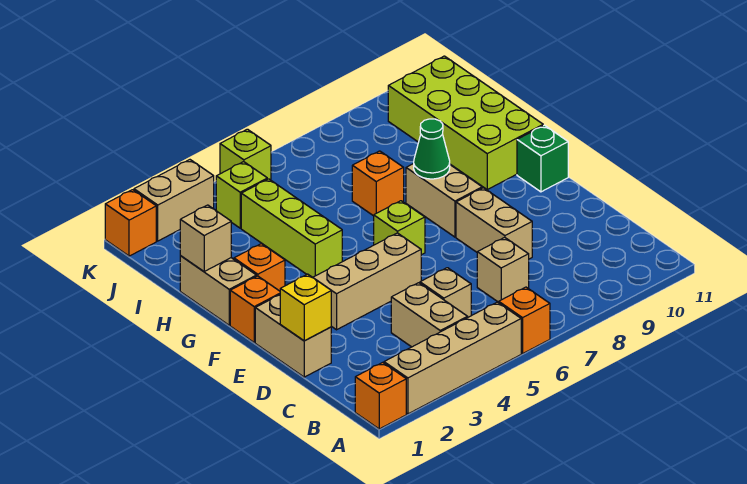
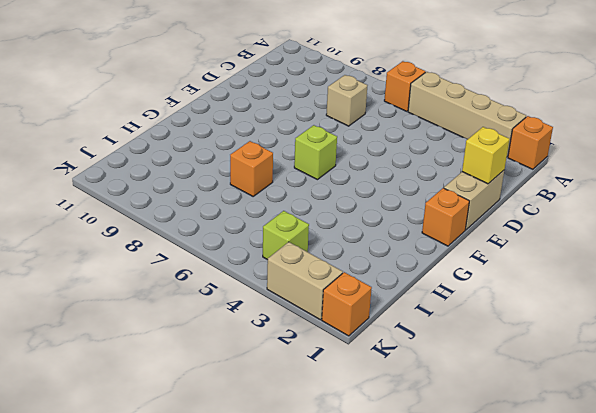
none -> tan 1x2 brick [391,283,468,347]
none -> tan 1x1 brick [420,268,471,317]
none -> tan 1x2 brick [456,188,532,259]

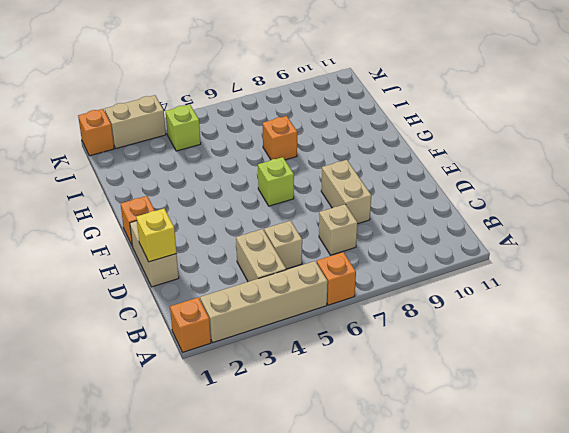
none -> tan 1x3 brick [313,233,421,330]
none -> tan 1x2 brick [406,164,482,237]
none -> green 1x1 brick [517,125,568,192]

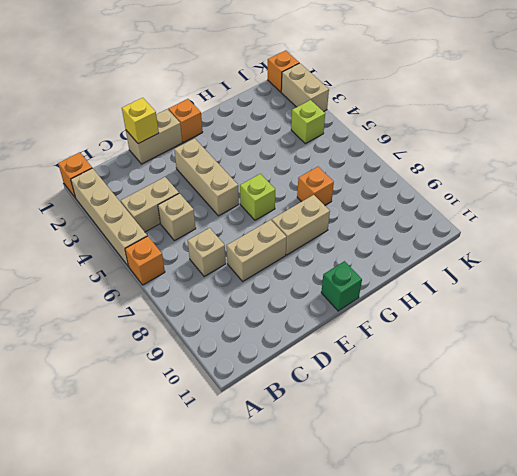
none -> tan 1x2 brick [180,256,256,325]
none -> orange 1x1 brick [234,244,285,291]
none -> lime 1x3 brick [241,179,342,277]

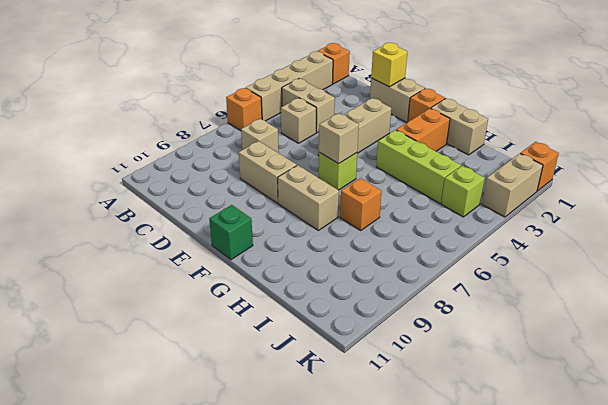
tan 1x1 brick [319,113,359,164] -> tan 1x1 brick moved to [180,205,231,271]
orange 1x2 brick [397,108,450,151] -> orange 1x1 brick [234,244,285,291]
none -> lime 2x4 brick [388,56,543,189]
none -> lime 1x1 brick [220,129,271,180]
none -> green 1x1 cone [414,119,450,179]

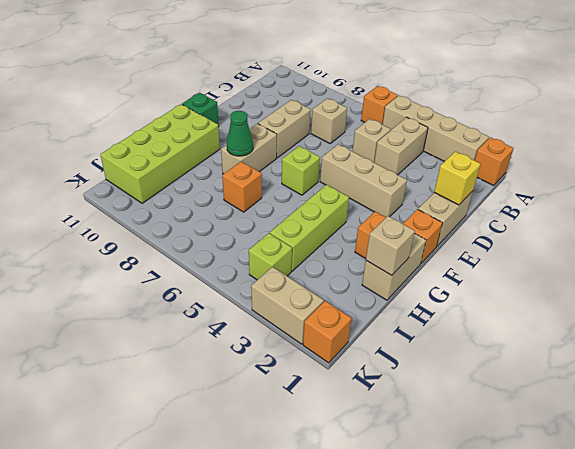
none -> lime 1x1 brick [220,129,271,180]

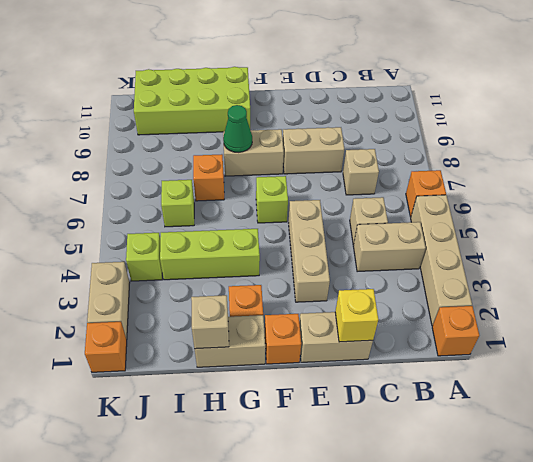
lime 1x1 brick [161,180,194,227] -> lime 1x1 brick moved to [220,129,271,180]
none -> green 1x1 brick [517,125,568,192]

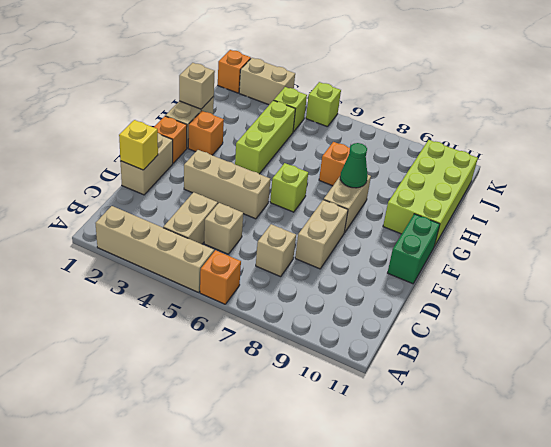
green 1x2 brick [388,214,440,284] -> green 1x1 brick [517,125,568,192]
none -> orange 1x1 brick [355,362,406,429]

